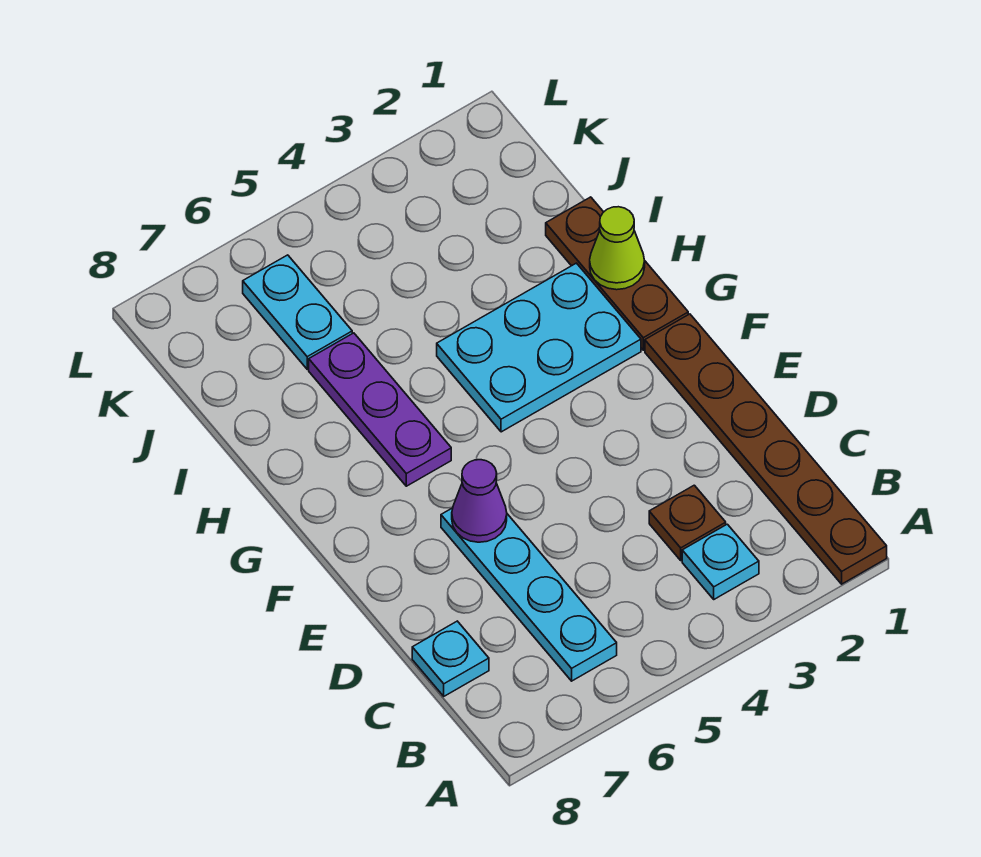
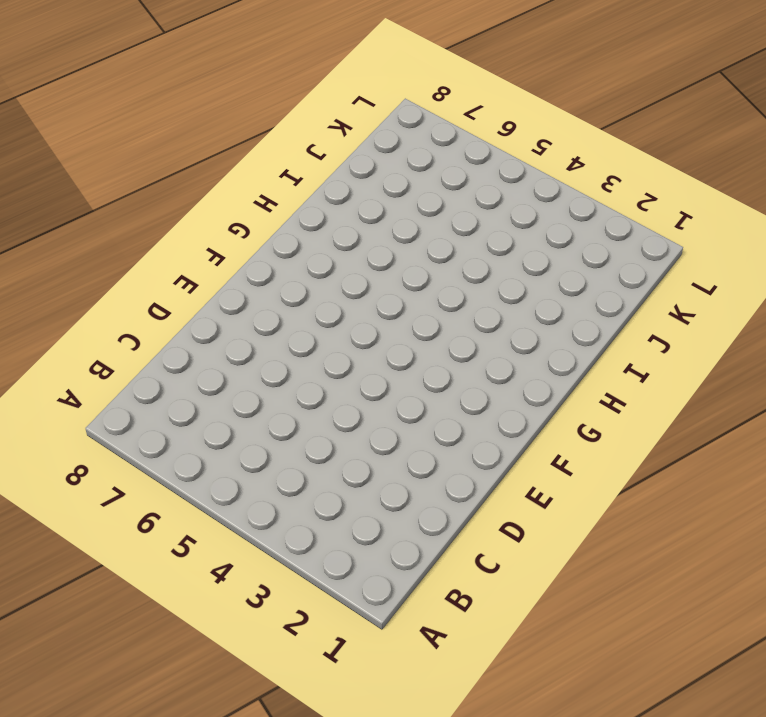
none -> brown 1x6 plate [645,314,887,584]
none -> cyan 1x1 plate [682,524,759,599]

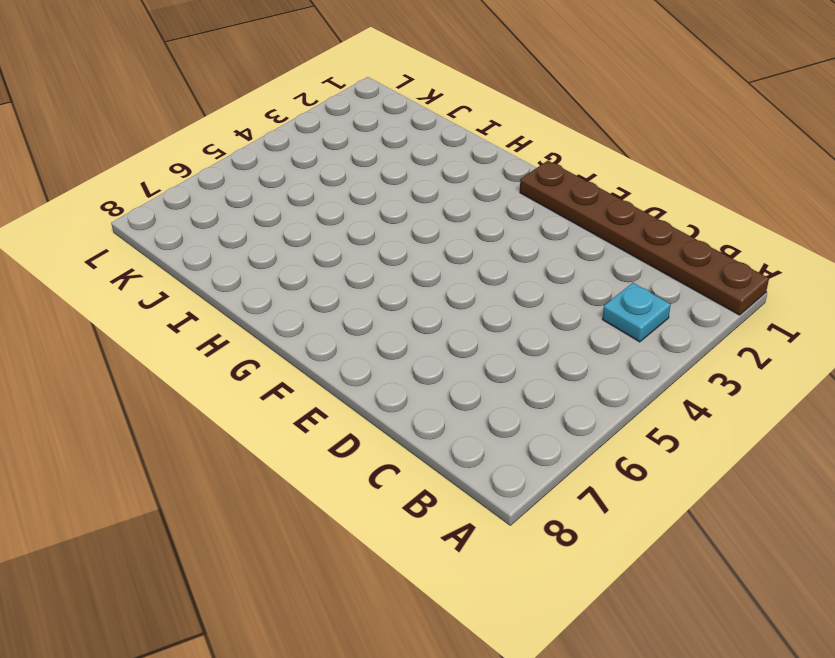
none -> cyan 1x4 plate [441,508,617,681]
none -> brown 1x1 plate [649,485,726,560]

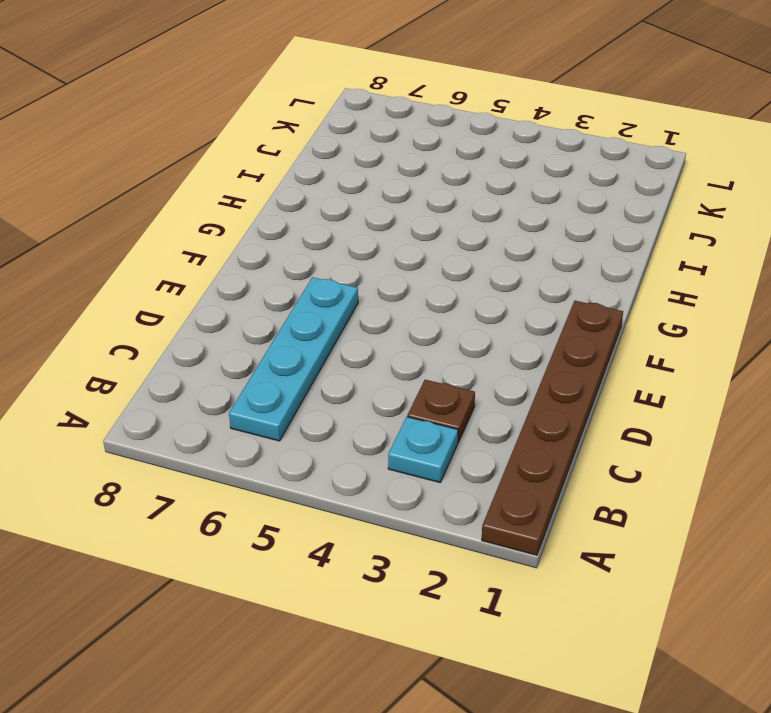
none -> cyan 1x1 plate [412,621,489,696]
none -> brown 1x3 plate [546,197,688,350]

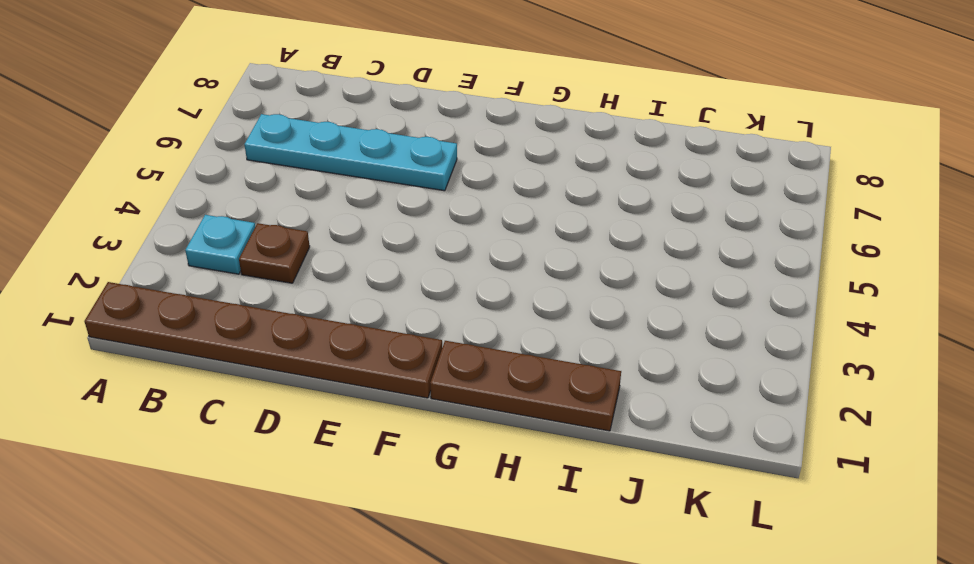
none -> cyan 1x1 plate [412,621,489,696]
none -> cyan 2x3 plate [437,263,641,432]

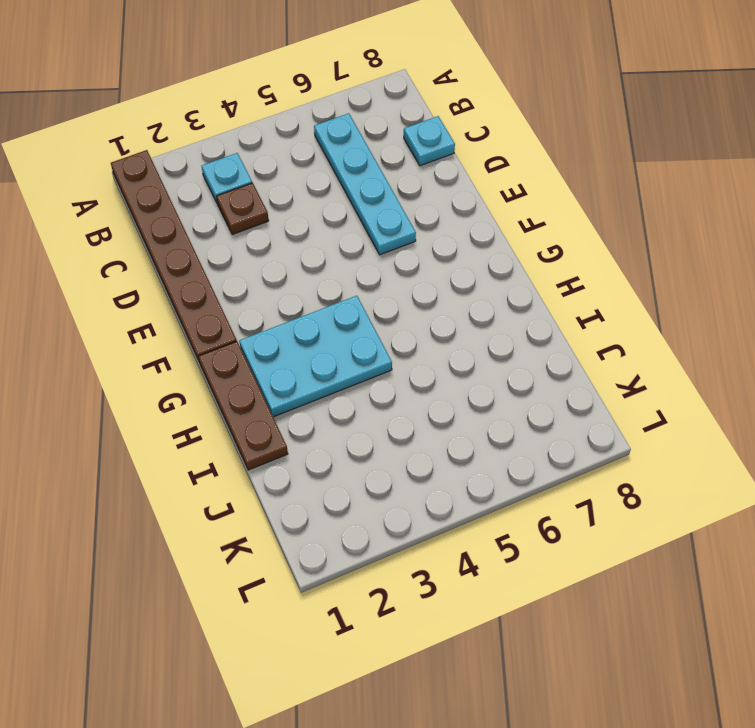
none -> purple 1x3 plate [309,333,451,486]
none -> cyan 1x2 plate [243,255,352,369]

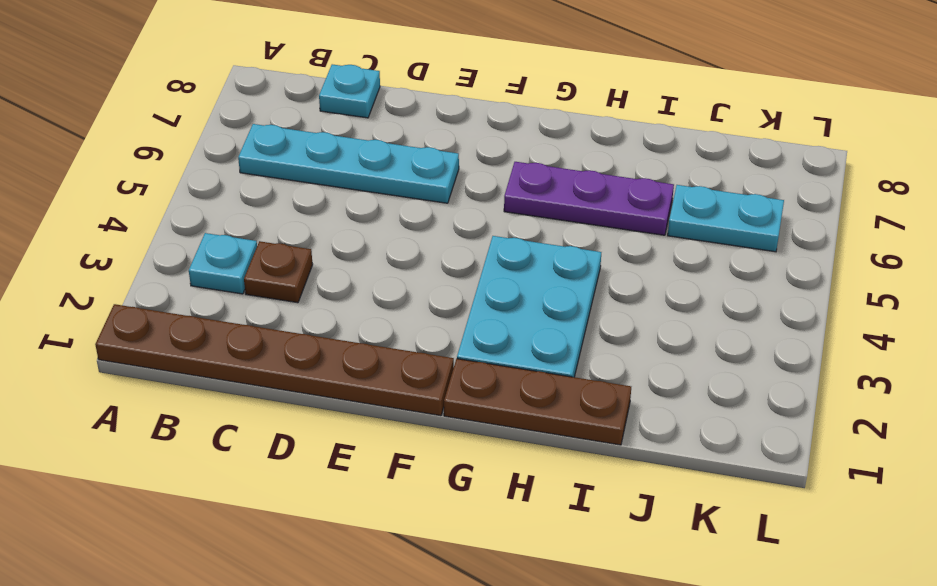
none -> purple 1x1 cone [452,460,507,542]
none -> lime 1x1 cone [590,207,645,290]

